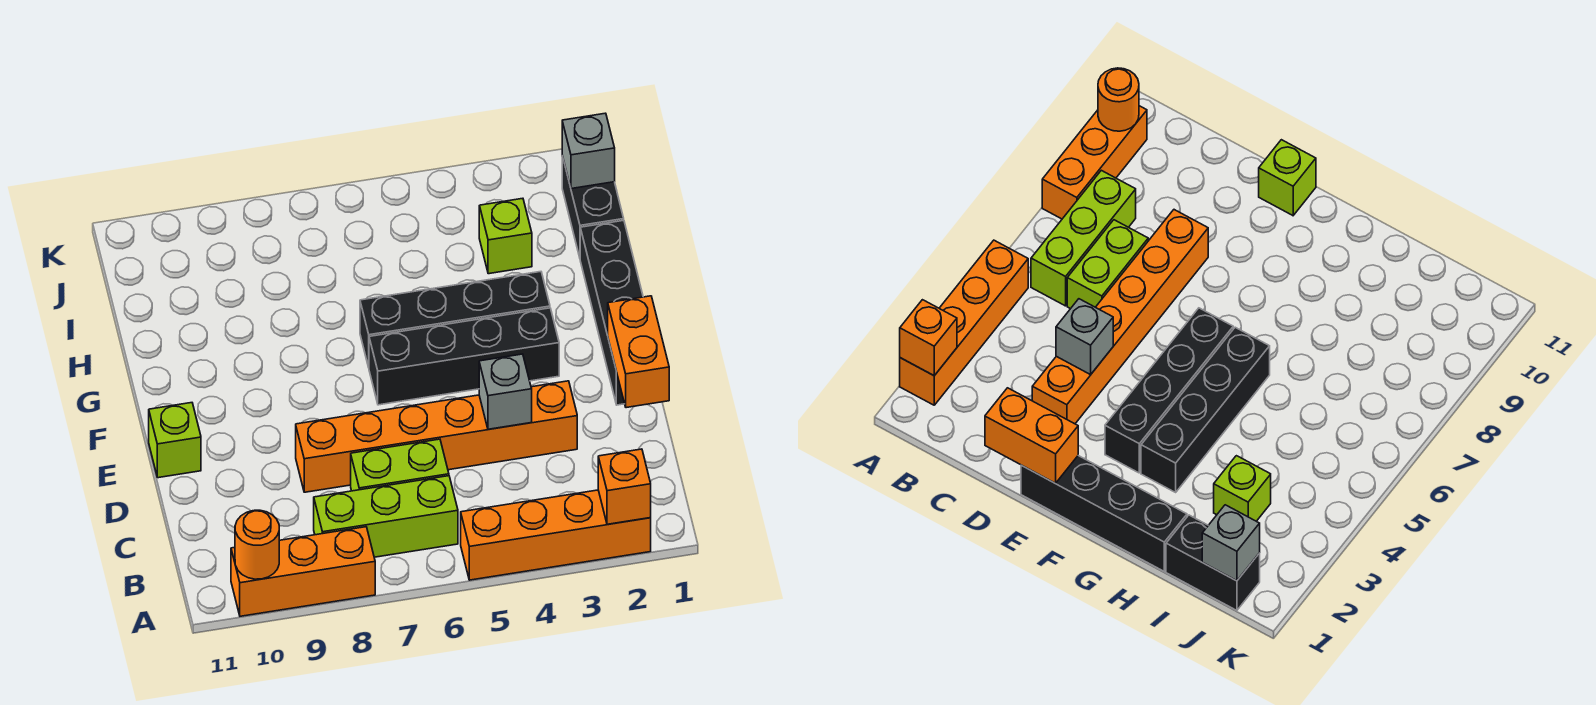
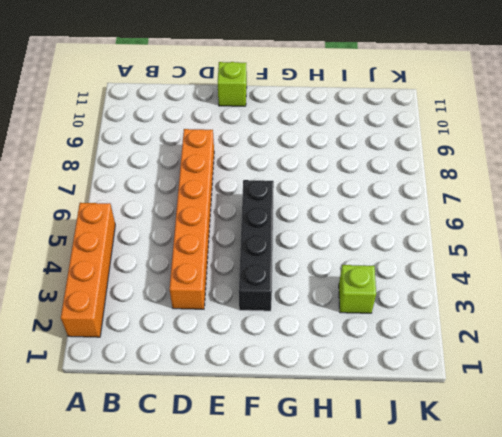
none -> orange 1x3 brick [231,527,375,616]
none -> lime 1x3 brick [314,476,458,557]
none -> lime 1x2 brick [351,439,449,491]

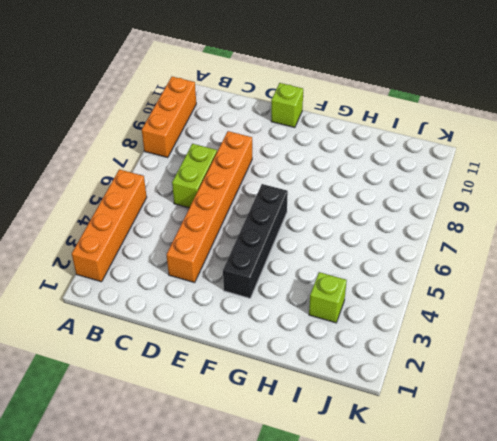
none -> lime 1x3 brick [314,476,458,557]
none -> black 1x4 brick [580,220,643,405]
none -> black 1x4 brick [360,272,550,367]

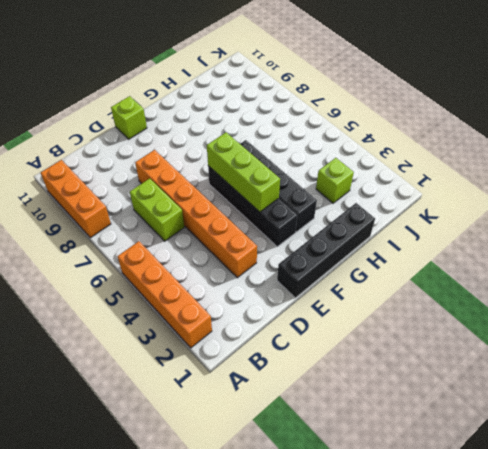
lime 1x3 brick [207,133,280,212] -> lime 1x3 brick moved to [314,476,458,557]
none -> black 1x2 brick [562,156,624,257]
none -> orange 1x1 brick [598,449,651,524]
none -> orange 1x1 round brick [235,510,279,579]

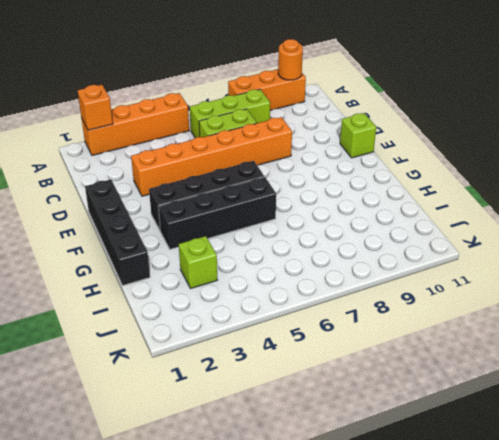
none -> black 1x2 brick [562,156,624,257]
none -> orange 1x2 brick [608,296,669,408]
none -> grey 1x1 brick [479,354,532,429]

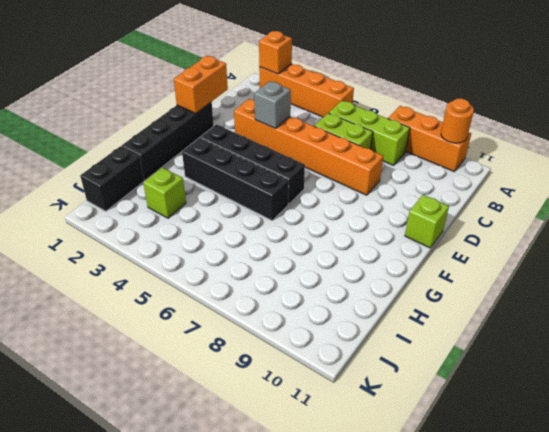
none -> grey 1x1 brick [562,113,615,189]

